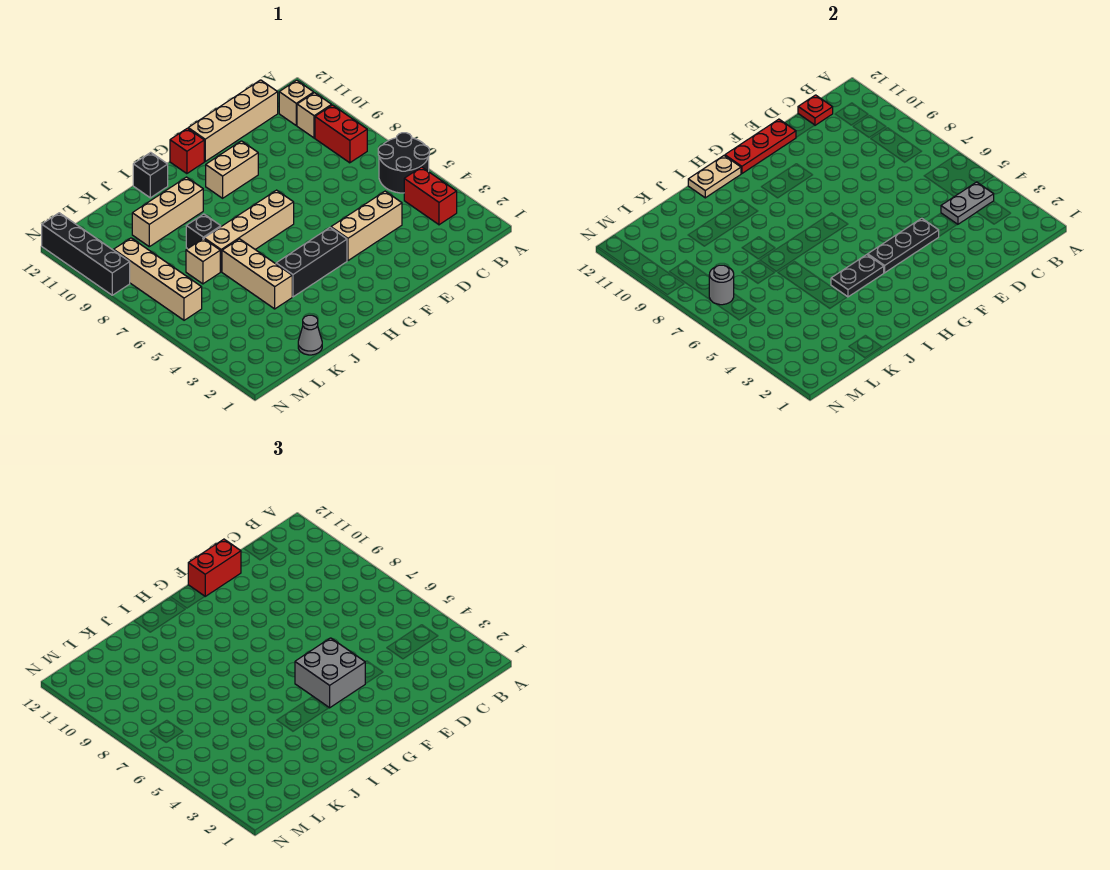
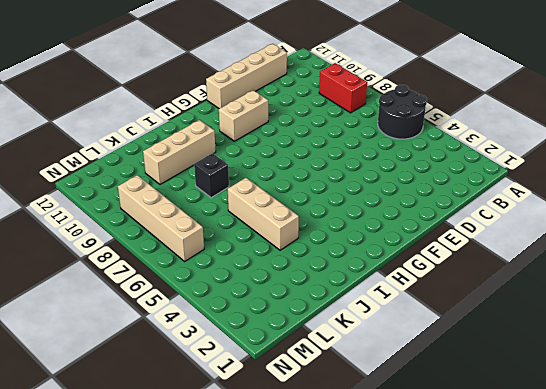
none -> red 1x2 brick [404,167,457,225]
none -> tan 1x1 brick [297,93,332,138]
none -> tan 1x1 brick [279,80,314,125]

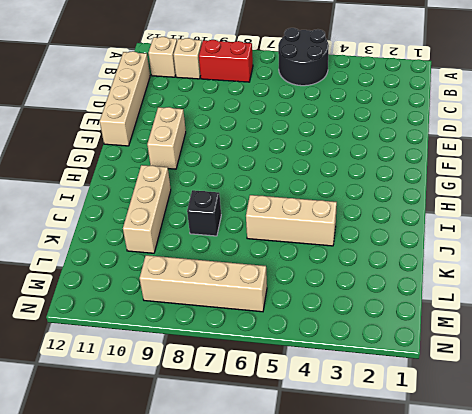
none -> red 1x2 brick [404,167,457,225]
none -> tan 1x3 brick [331,191,402,261]
none -> black 1x3 brick [276,228,347,297]

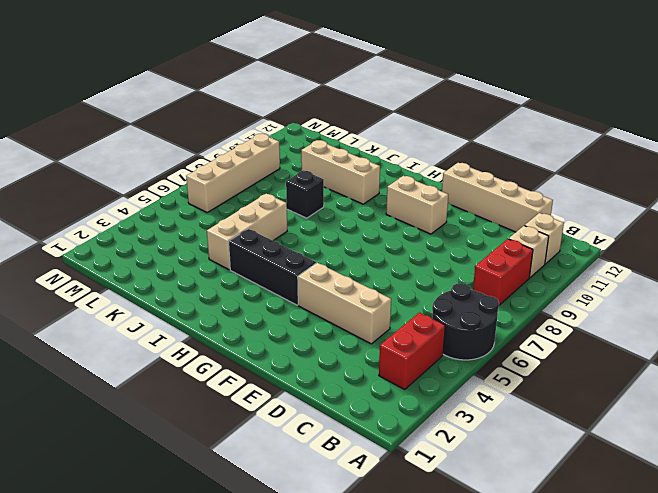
none -> tan 1x4 brick [204,190,294,272]
none -> red 1x1 brick [170,128,204,174]
none -> black 1x1 brick [133,152,168,198]

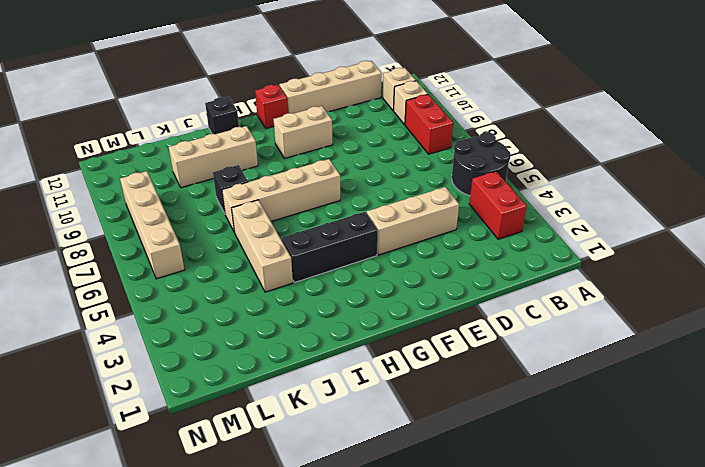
none -> grey 1x1 cone [298,315,322,355]
none -> tan 1x1 brick [186,239,220,284]
none -> black 1x4 brick [42,213,130,295]

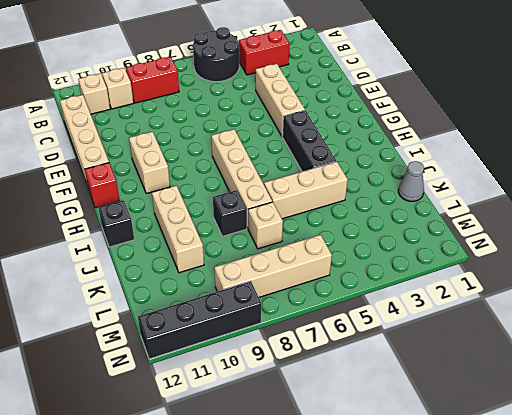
none -> grey 1x2 plate [941,182,994,224]
none -> red 1x1 plate [798,95,833,125]
none -> black 1x3 plate [868,218,939,273]

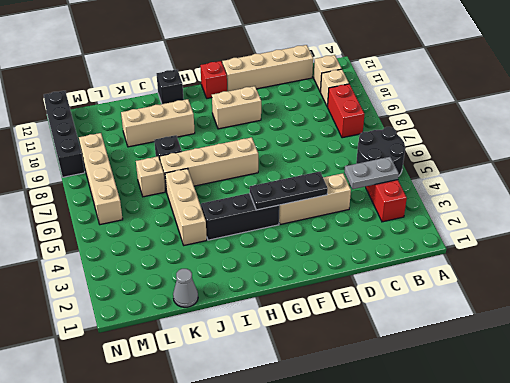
none -> red 1x1 plate [798,95,833,125]
none -> red 1x3 plate [725,119,796,174]
none -> black 1x2 plate [831,255,884,297]

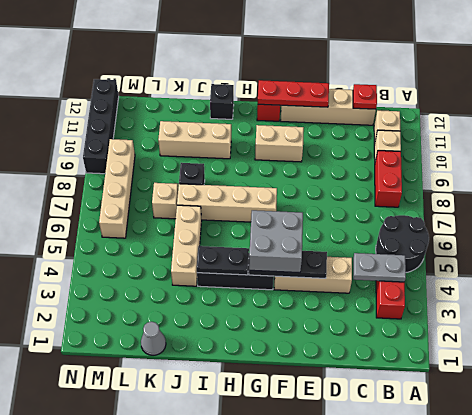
none -> tan 1x2 plate [688,156,741,198]
none -> grey 1x1 round brick [709,265,734,305]
none -> red 1x2 brick [188,539,241,596]

